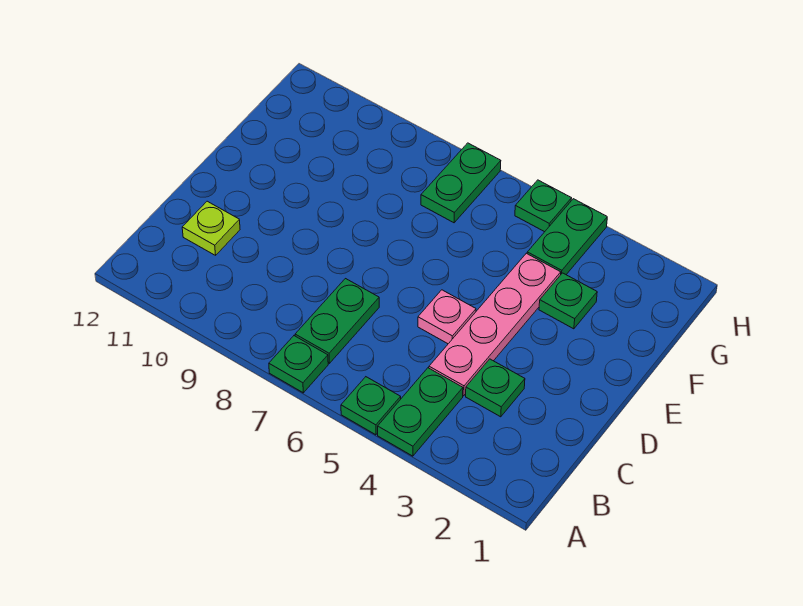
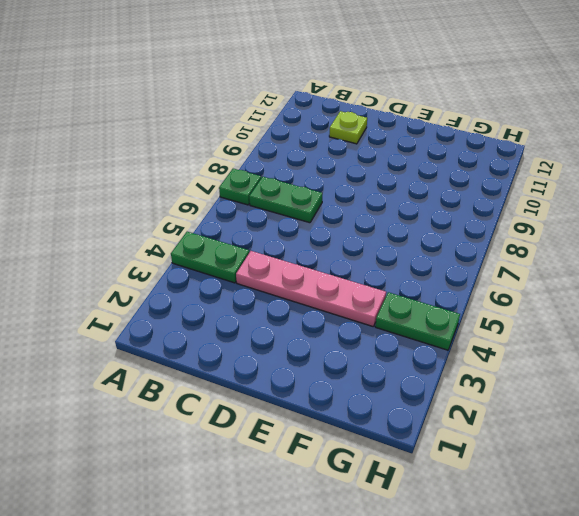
none -> green 1x1 plate [341,377,401,435]
none -> green 1x1 plate [466,359,525,417]
none -> pink 1x1 plate [418,290,476,344]

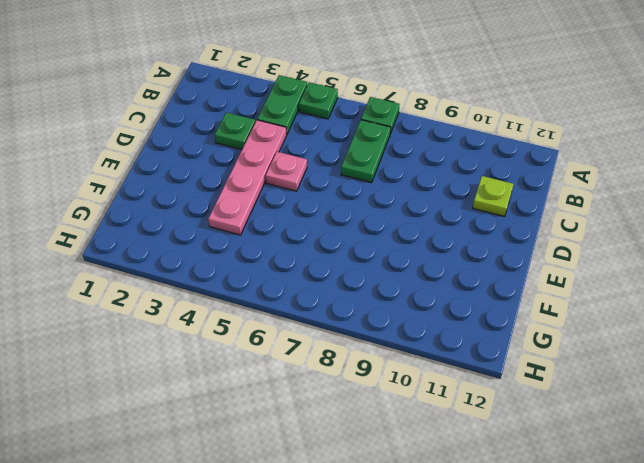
none -> green 1x1 plate [539,273,597,329]
none -> green 1x2 plate [527,199,607,275]
none -> green 1x2 plate [421,143,501,223]

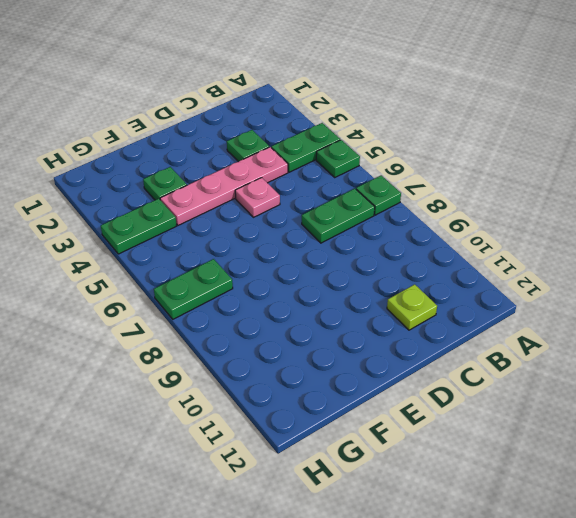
none -> green 1x1 plate [515,180,572,232]

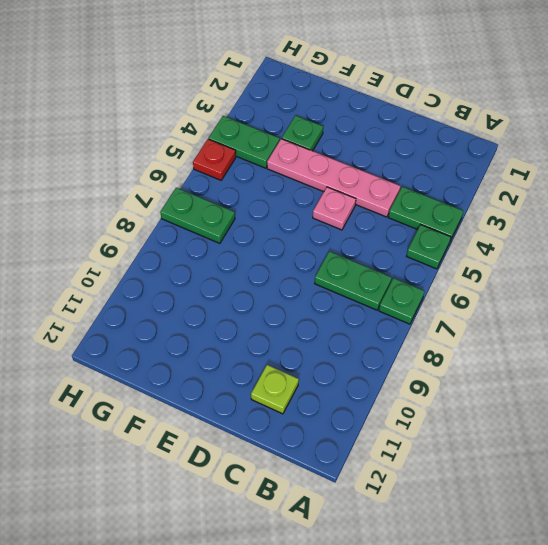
red 1x1 plate [193,139,236,180] -> green 1x1 plate [515,180,572,232]
none -> green 1x1 plate [466,359,525,417]

